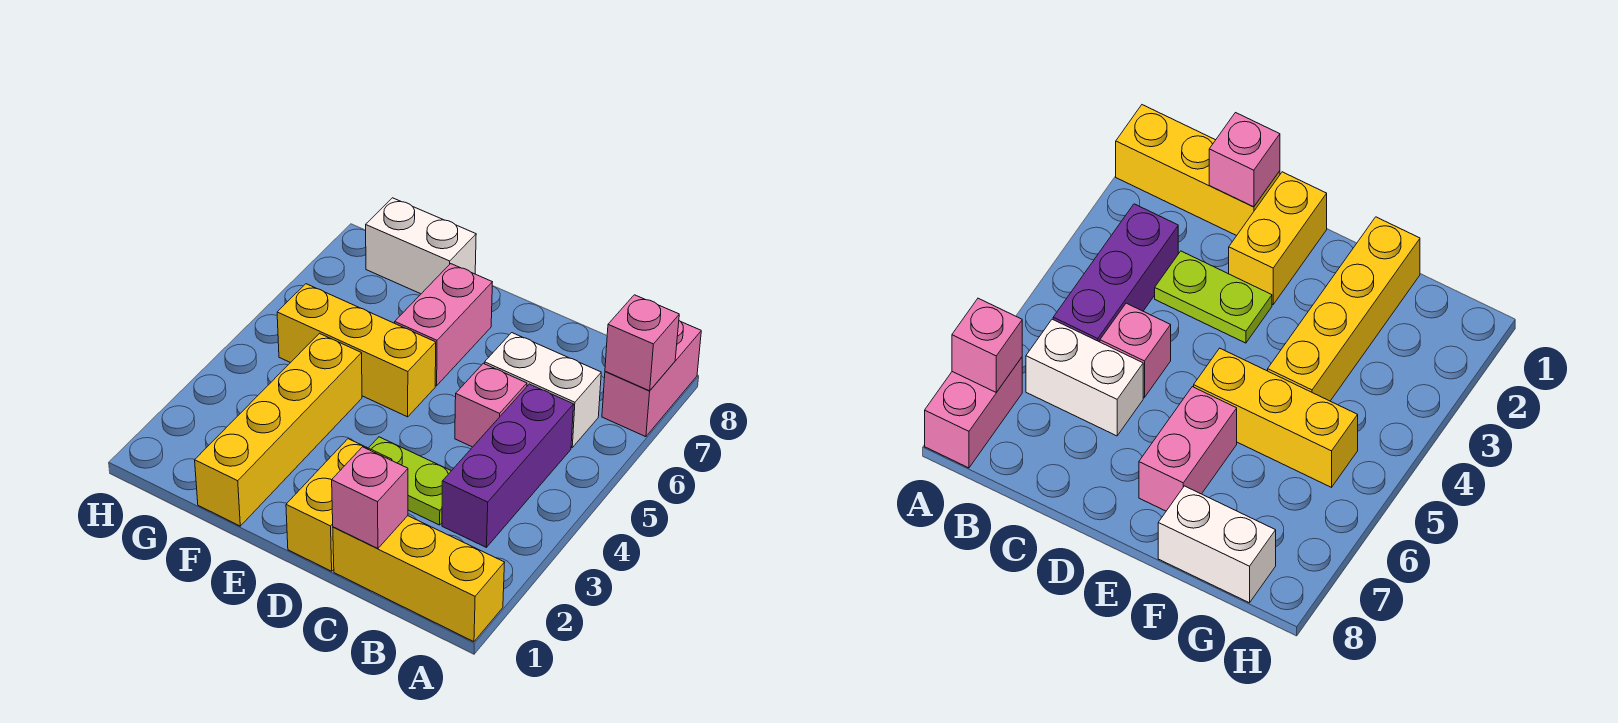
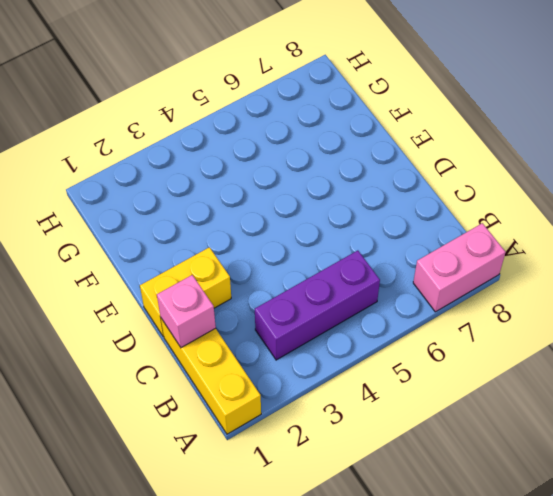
none -> white 1x2 brick [485,333,601,447]
none -> lime 1x2 plate [369,437,451,525]
none -> pink 1x1 brick [455,363,527,447]

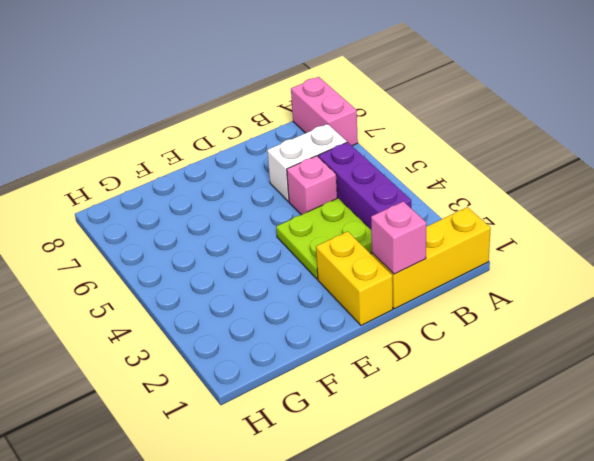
lime 2x2 plate [276,198,372,279] -> lime 1x2 plate [369,437,451,525]
none -> yellow 1x3 brick [277,284,436,417]
none -> pink 1x2 brick [395,264,492,386]
none -> yellow 1x4 brick [195,334,362,526]

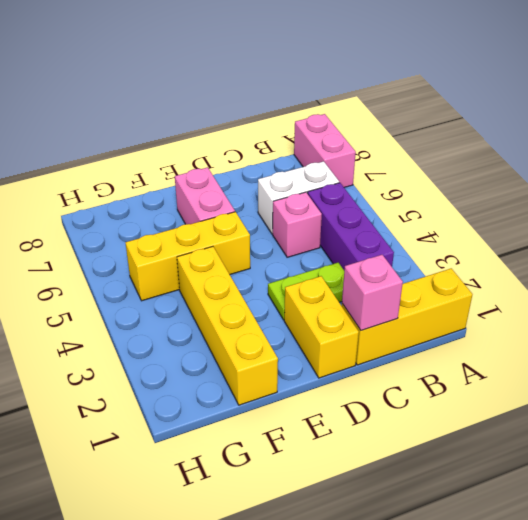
none -> white 1x2 brick [366,198,476,294]
none -> pink 1x1 brick [605,295,679,391]

